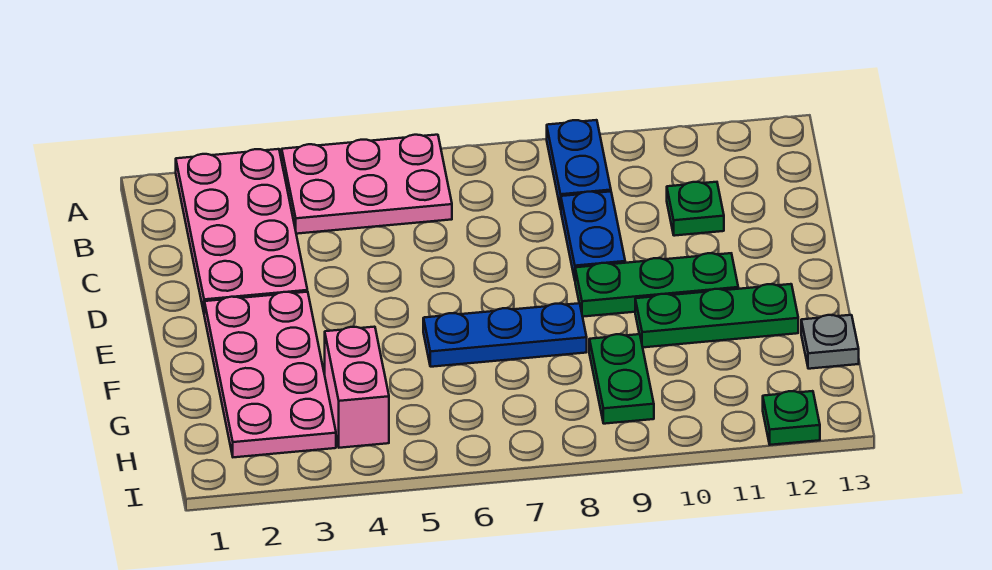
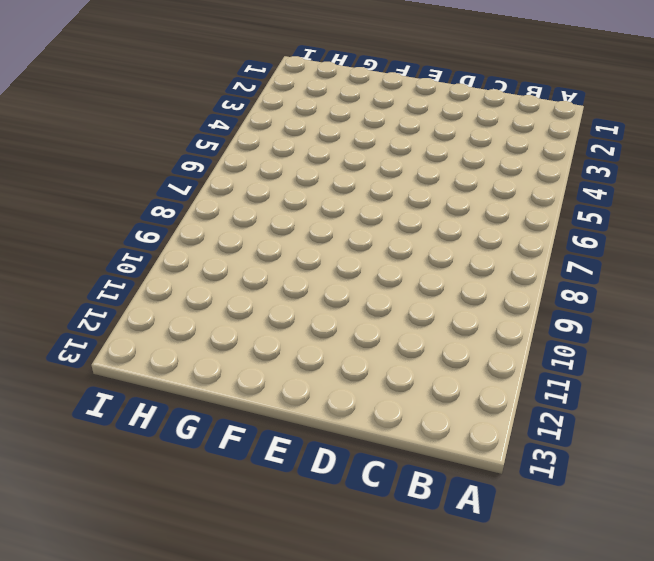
none -> pink 2x4 plate [176,149,307,312]
none -> pink 2x3 plate [282,135,452,234]
none -> blue 1x2 plate [547,120,611,209]

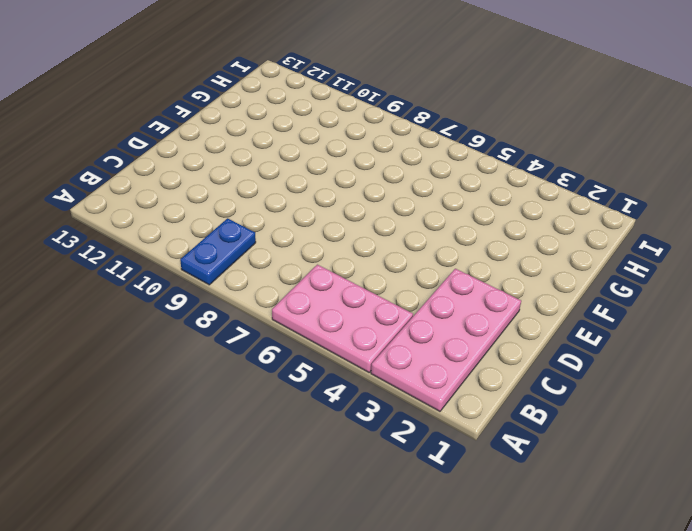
none -> blue 1x2 plate [561,191,625,279]
none -> green 1x1 plate [667,182,724,236]
none -> pink 2x4 plate [204,292,336,457]

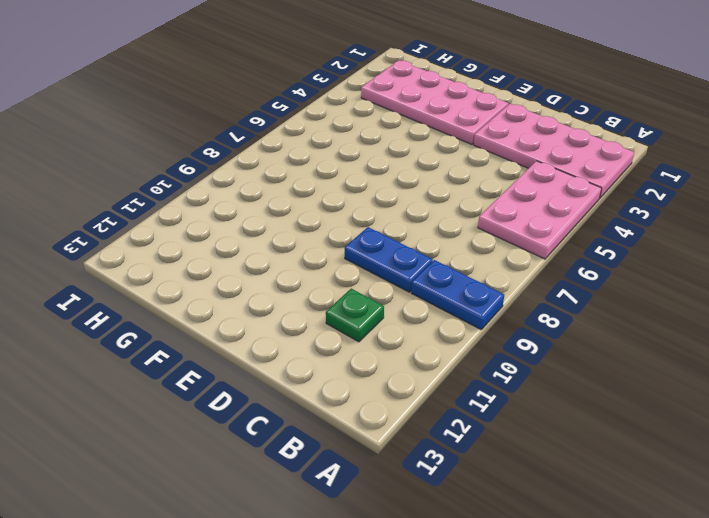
none -> green 1x3 plate [575,253,738,317]
none -> blue 1x3 plate [423,303,587,367]
none -> green 1x3 plate [635,284,798,347]

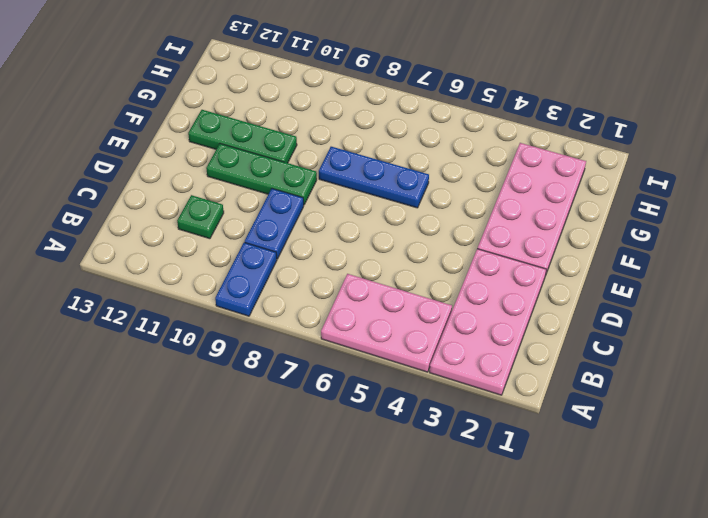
none -> pink 1x2 brick [325,327,389,448]
none -> green 1x2 plate [589,334,654,424]
none -> grey 1x1 plate [801,315,859,369]

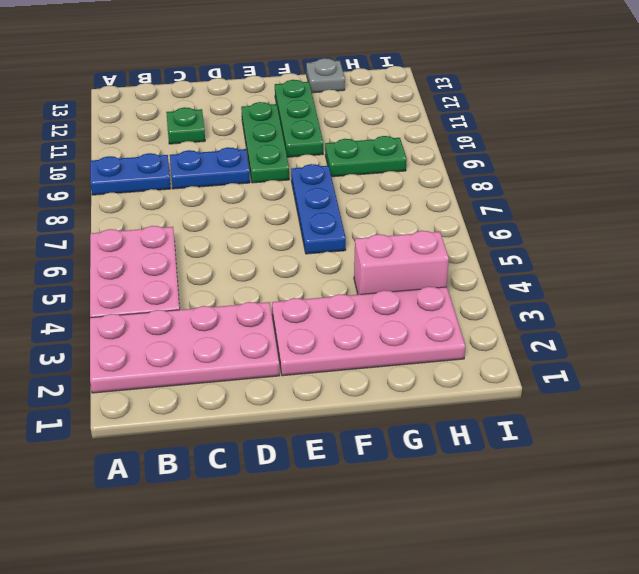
none -> green 1x1 plate [763,391,820,445]

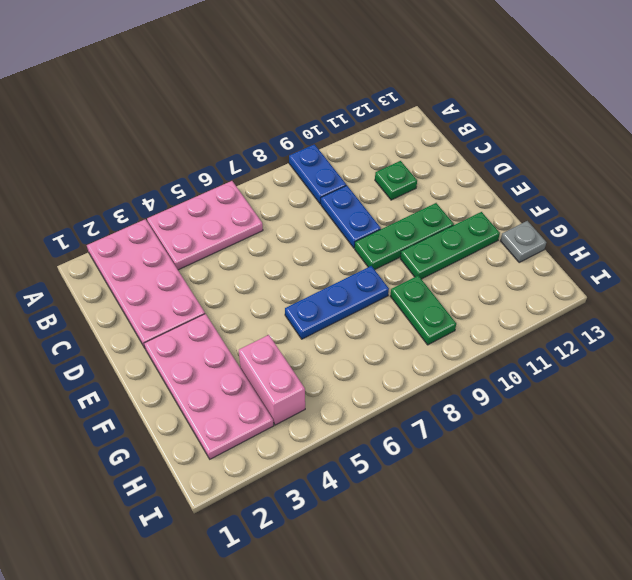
none -> green 1x1 plate [763,391,820,445]

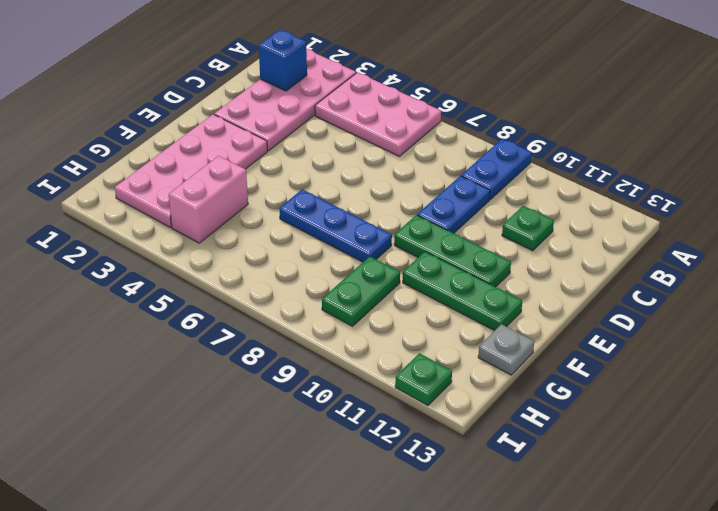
blue 1x1 brick [259,29,307,91] -> none

